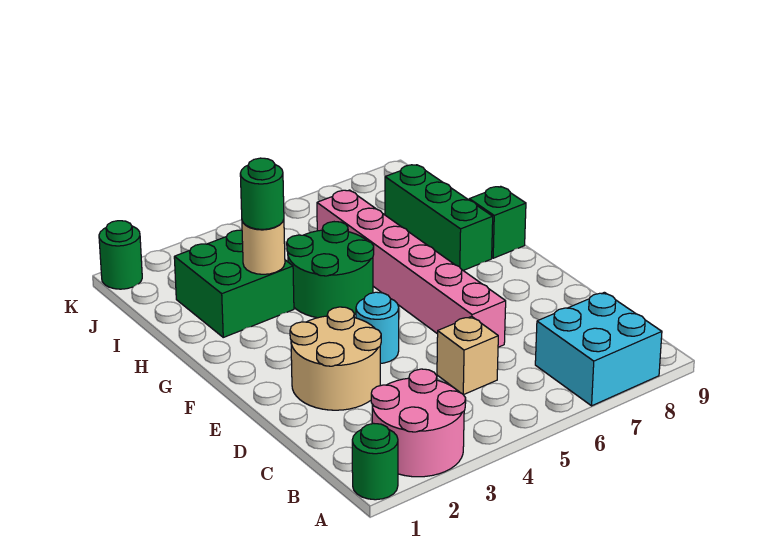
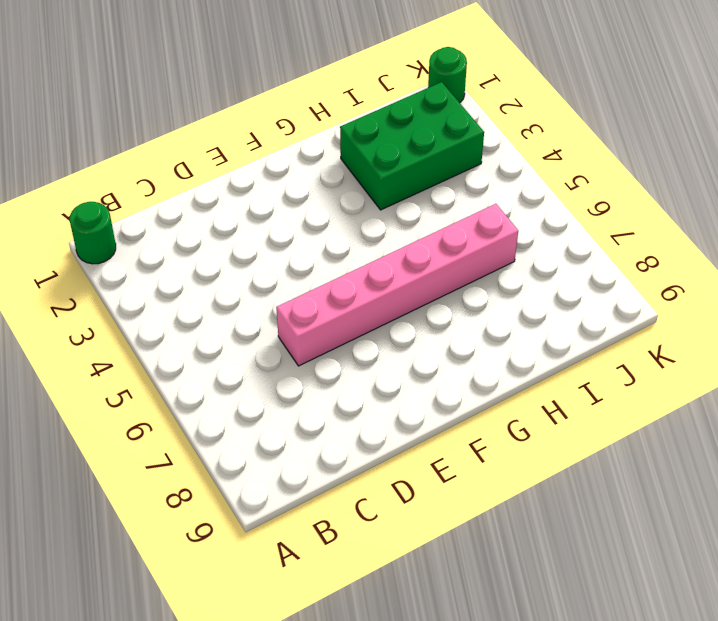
green 2x3 brick [340,82,484,210] -> green 2x2 brick [174,230,294,337]
none -> pink 2x2 round brick [371,369,466,477]
none -> cyan 2x2 brick [535,292,662,406]
none -> tan 1x1 brick [437,316,498,395]

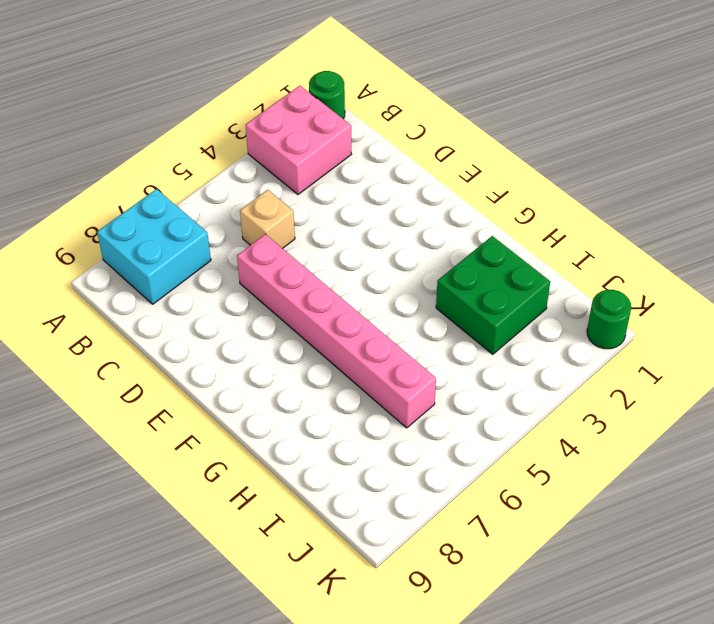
pink 2x2 brick [246,86,351,194] -> pink 2x2 round brick [371,369,466,477]
none -> tan 2x2 round brick [290,307,381,410]
none -> cyan 1x1 round brick [356,292,399,363]
none -> green 2x2 round brick [287,222,374,318]

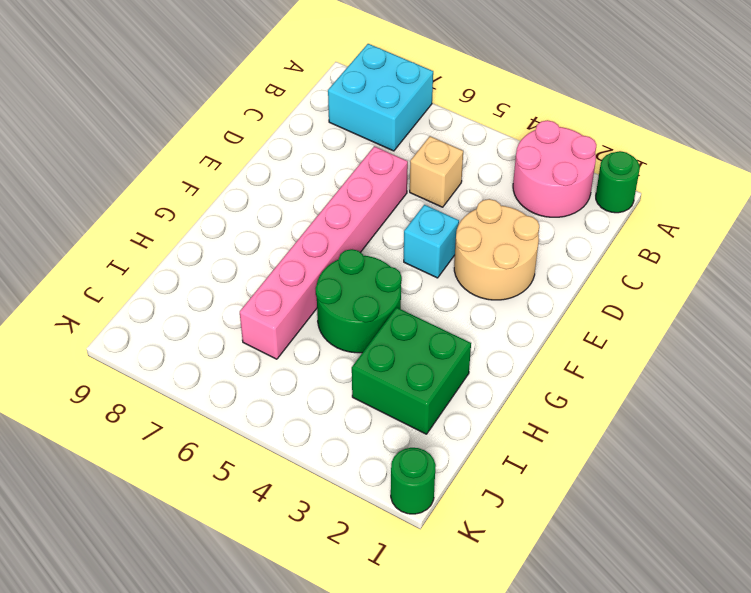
cyan 1x1 brick [404,205,459,278] -> cyan 1x1 round brick [356,292,399,363]
none -> green 1x3 brick [385,165,493,271]
none -> green 1x1 brick [469,186,526,258]
none -> tan 1x1 round brick [242,220,285,274]

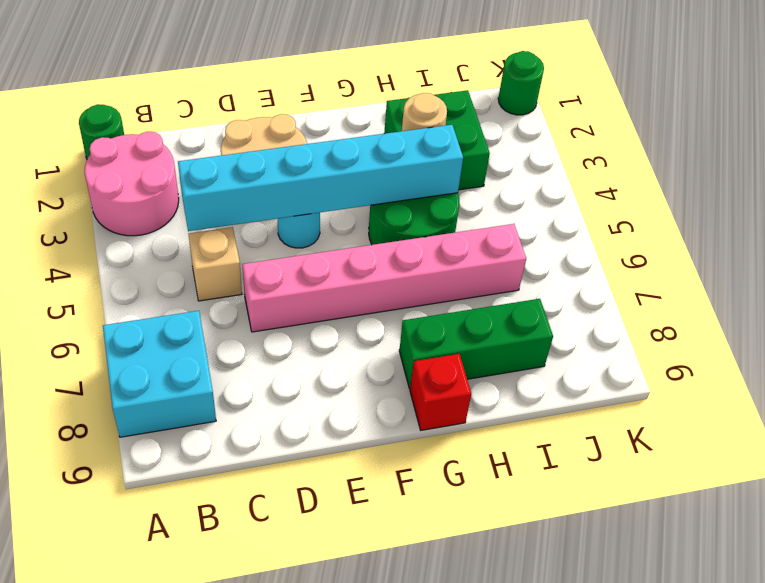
cyan 1x6 brick [178,125,463,231] -> none
red 1x1 brick [410,354,471,430] -> green 1x1 brick [469,186,526,258]
none -> green 1x1 round brick [240,158,284,229]

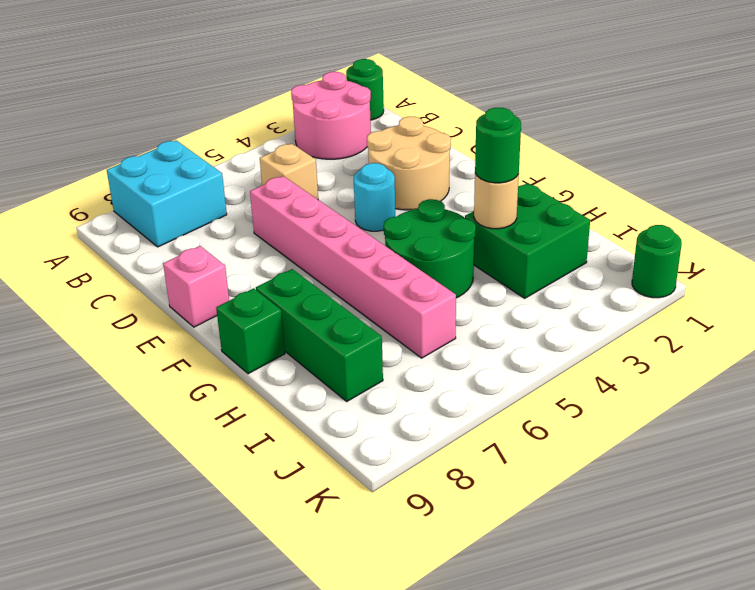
pink 1x1 brick [163,246,229,327] -> none

